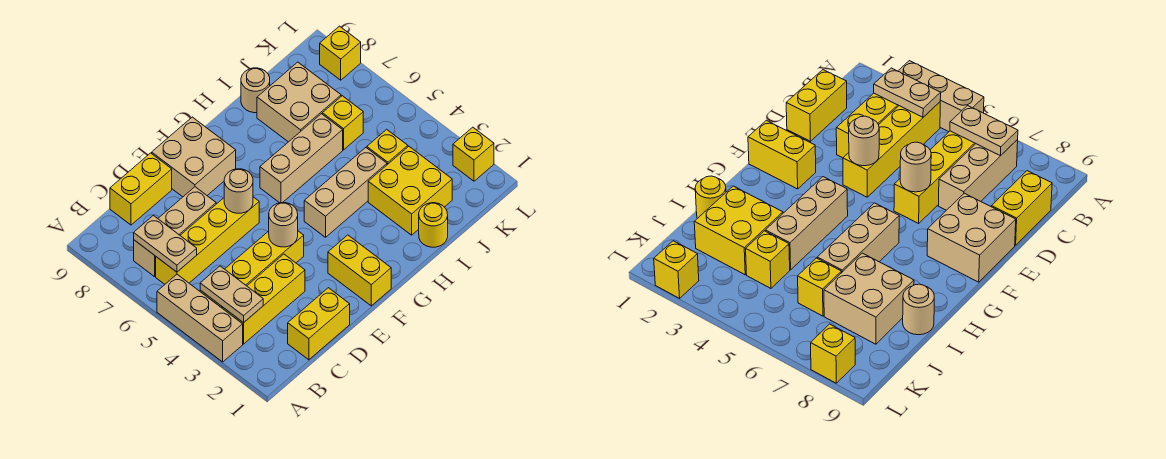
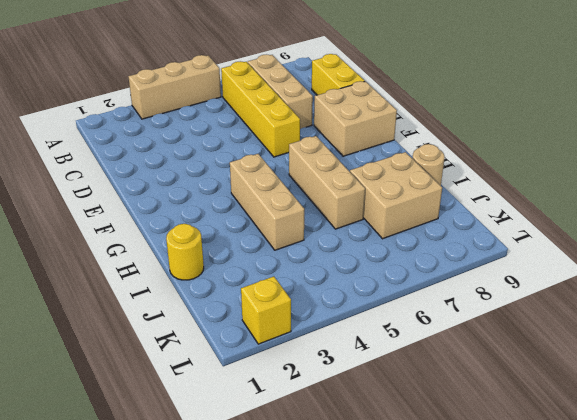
none -> yellow 1x3 brick [222,254,305,344]
none -> yellow 1x4 brick [200,231,304,308]
none -> yellow 1x2 brick [288,288,350,360]

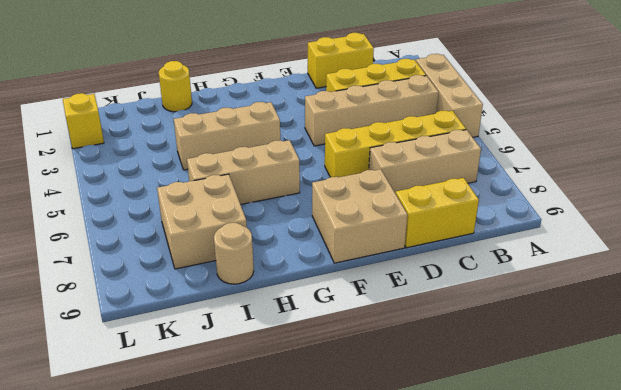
tan 1x4 brick [305,75,439,146] -> yellow 1x4 brick [200,231,304,308]
none -> yellow 1x2 brick [328,235,391,306]
none -> yellow 2x2 brick [368,147,452,235]
none -> yellow 1x1 brick [367,129,408,165]

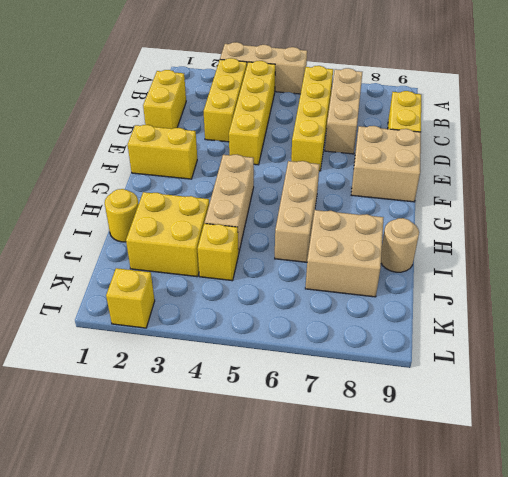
none -> yellow 1x1 brick [322,96,363,150]
none -> yellow 1x1 brick [320,26,361,80]
none -> tan 1x2 plate [200,266,263,323]

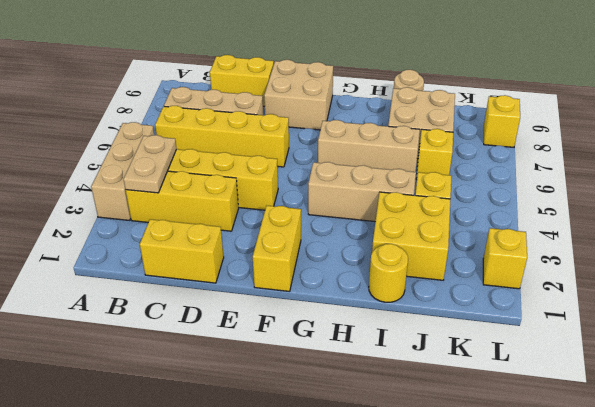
none -> tan 1x2 plate [134,216,197,272]
none -> tan 1x1 round brick [269,203,298,247]
none -> tan 1x1 round brick [224,169,253,213]

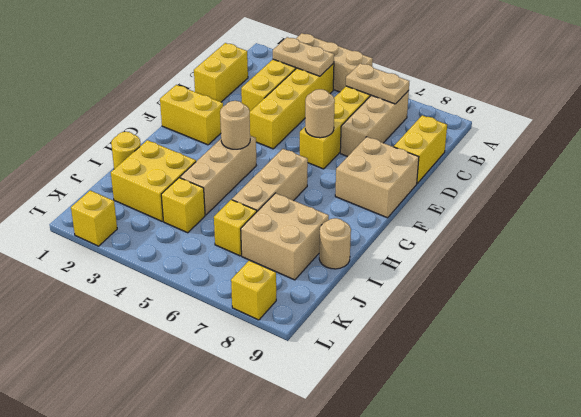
tan 1x1 round brick [220,101,250,149] -> tan 1x1 round brick moved to [269,203,298,247]

